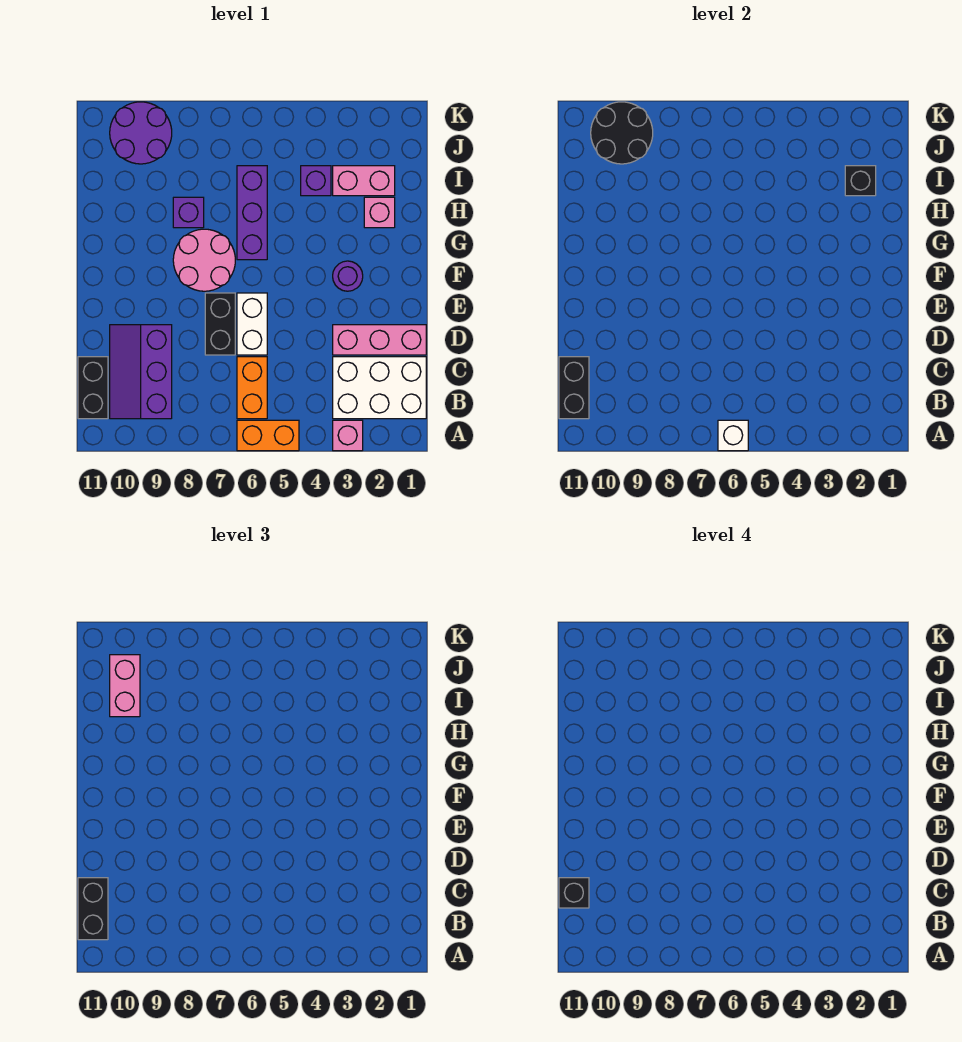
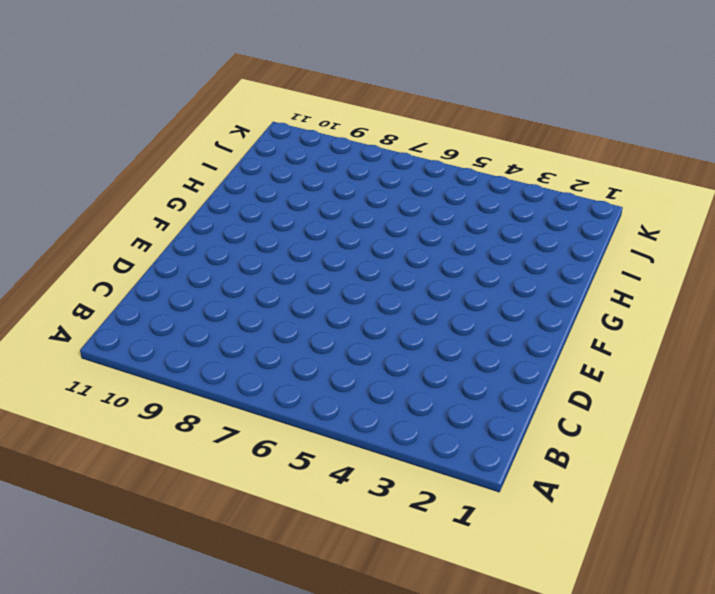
none -> pink 1x1 brick [333,420,363,451]
none -> orange 1x2 brick [237,420,299,451]
none -> white 2x3 brick [333,357,426,419]

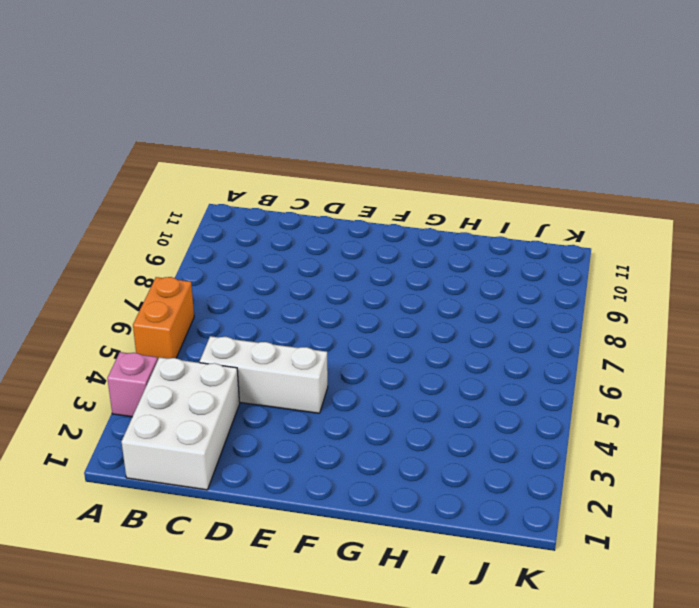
white 1x3 brick [200,336,328,413] -> none
none -> orange 1x2 brick [237,357,267,419]
none -> purple 2x3 slope [110,325,172,419]
none -> black 1x2 brick [78,357,108,419]

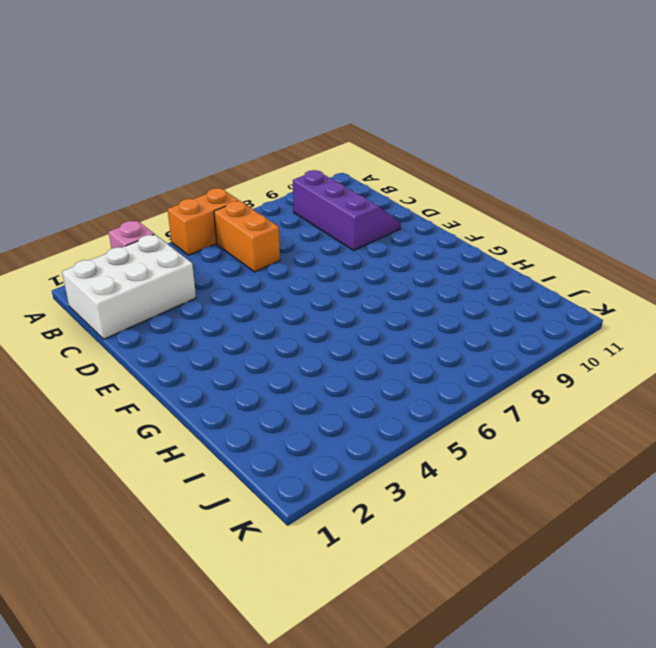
none -> black 1x2 brick [78,357,108,419]
none -> pink 1x3 brick [333,325,426,355]
none -> white 1x2 brick [237,293,267,355]

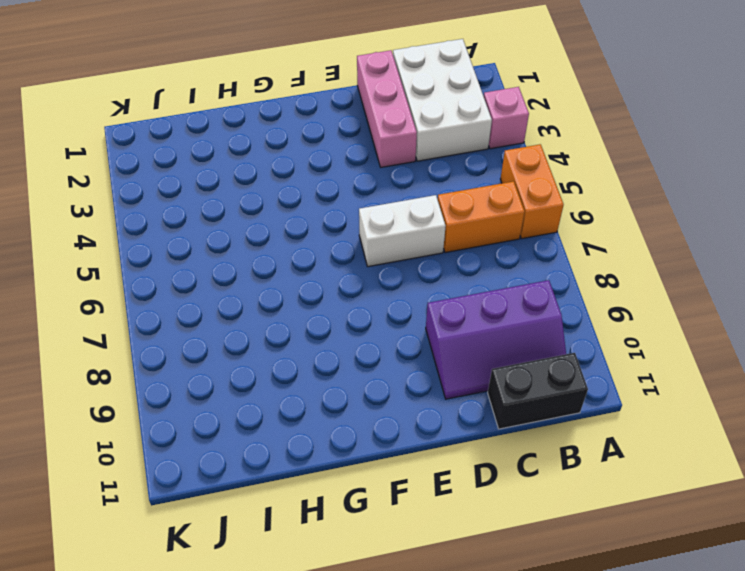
none -> black 1x2 brick [205,293,235,355]
none -> purple 1x1 round brick [333,261,363,291]
none -> pink 2x2 round brick [173,229,235,291]

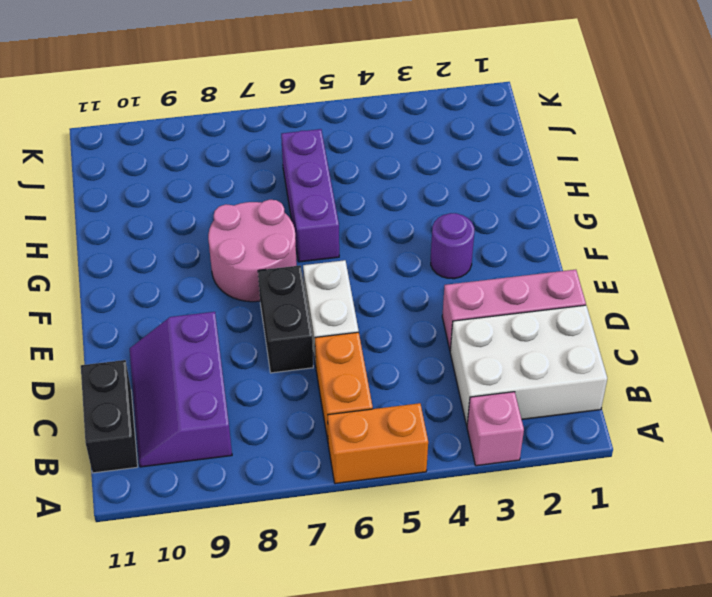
none -> pink 1x1 brick [364,197,395,228]
none -> purple 1x1 brick [173,197,204,228]
none -> pink 1x2 brick [333,166,395,196]

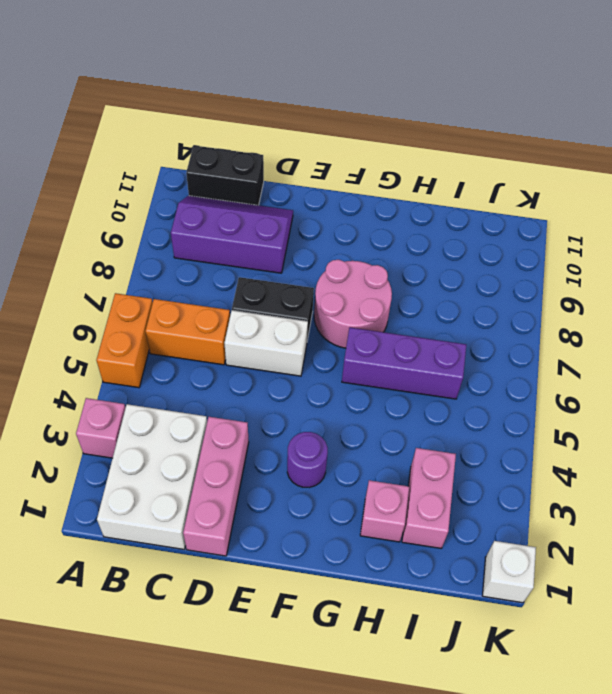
white 1x1 brick [482,541,536,603] -> white 1x1 brick moved to [718,420,748,451]
none -> purple 1x1 brick [173,197,204,228]
none -> purple 1x1 brick [301,166,331,196]
none -> purple 2x2 round brick [110,102,172,164]

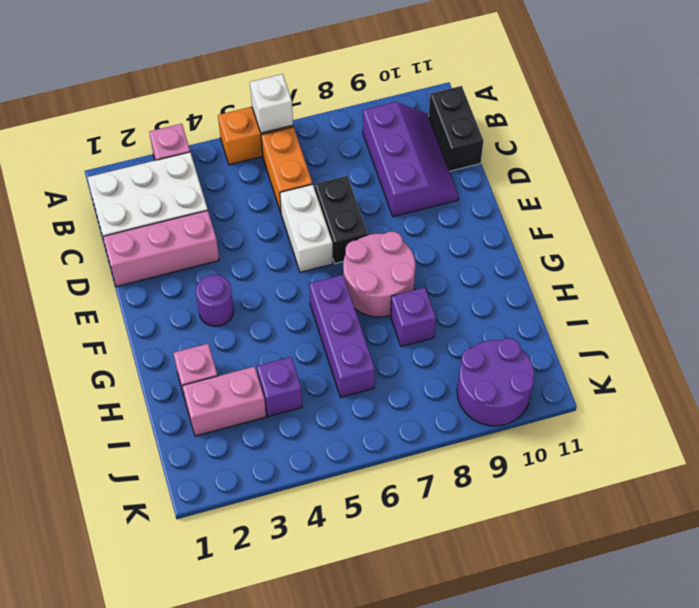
none -> black 1x2 brick [559,357,589,419]
none -> black 1x1 brick [845,166,876,196]
none -> black 2x2 round brick [591,102,653,164]

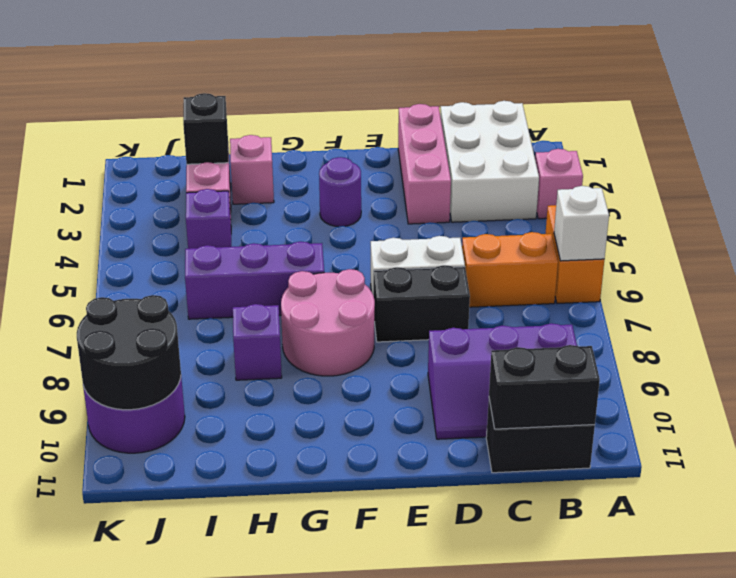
none -> black 1x2 brick [78,878,108,940]
none -> pink 1x2 brick [110,655,140,717]
none -> black 1x1 brick [559,878,589,908]

